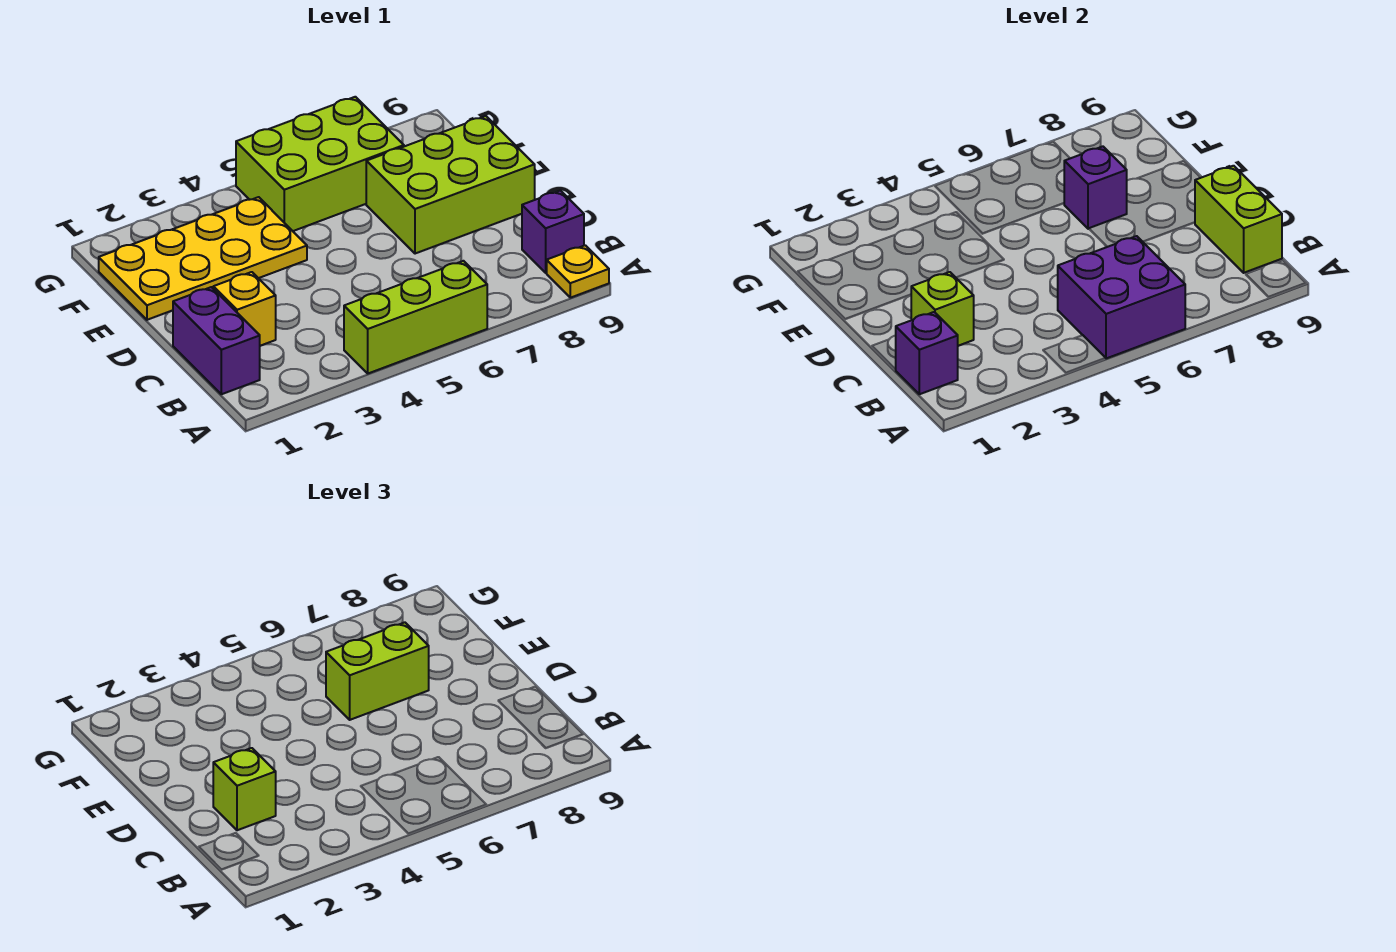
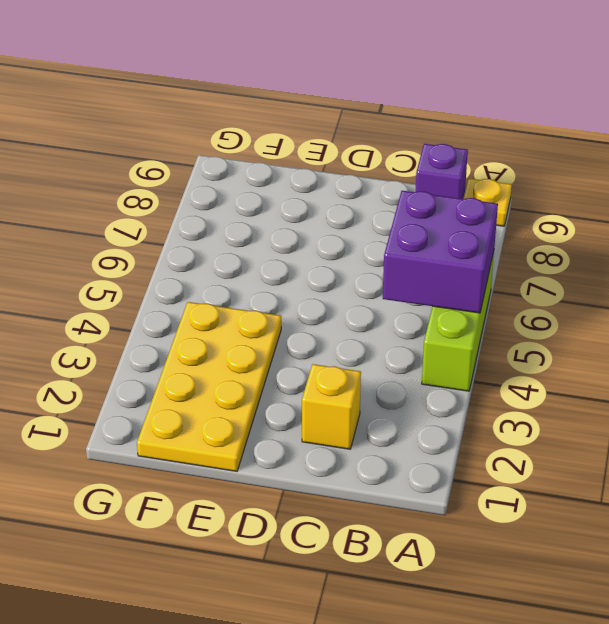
none -> purple 1x2 brick [173,287,260,394]
none -> lime 2x3 brick [366,116,535,254]
none -> lime 2x3 brick [236,97,404,231]

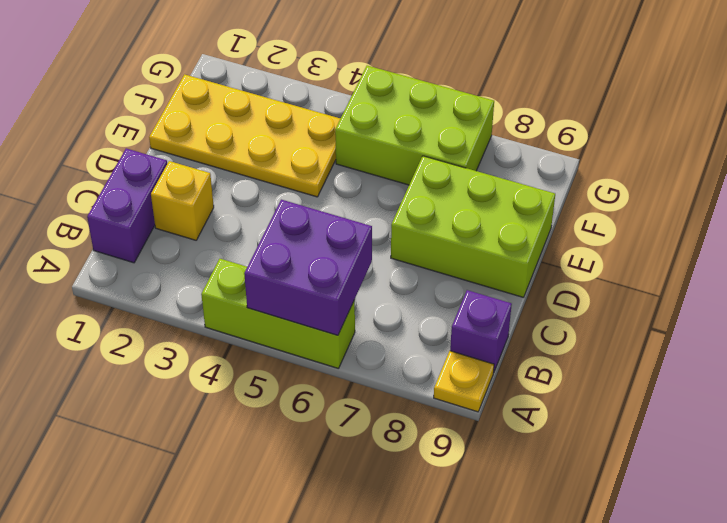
none -> purple 1x1 brick [896,312,958,394]
none -> lime 1x2 brick [1195,166,1282,273]
none -> lime 1x1 brick [911,272,974,346]

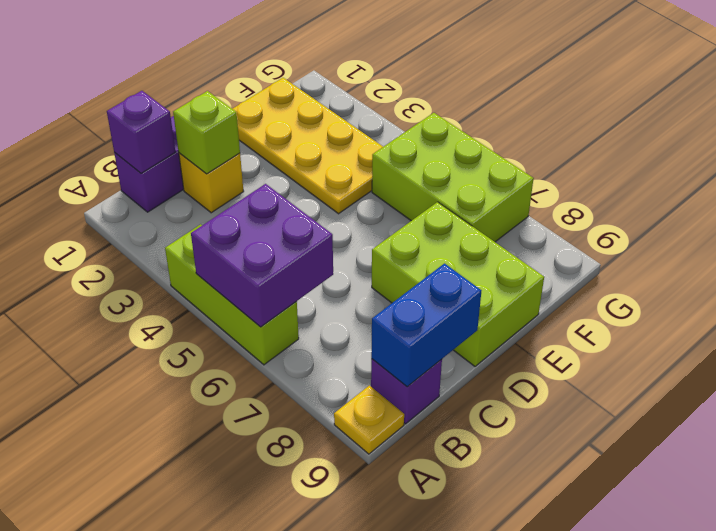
blue 1x2 brick [371,264,481,387] -> lime 1x2 brick [1195,166,1282,273]
none -> purple 1x1 brick [1064,146,1127,229]
none -> lime 1x1 brick [213,748,276,830]
none -> lime 1x2 brick [326,622,429,720]

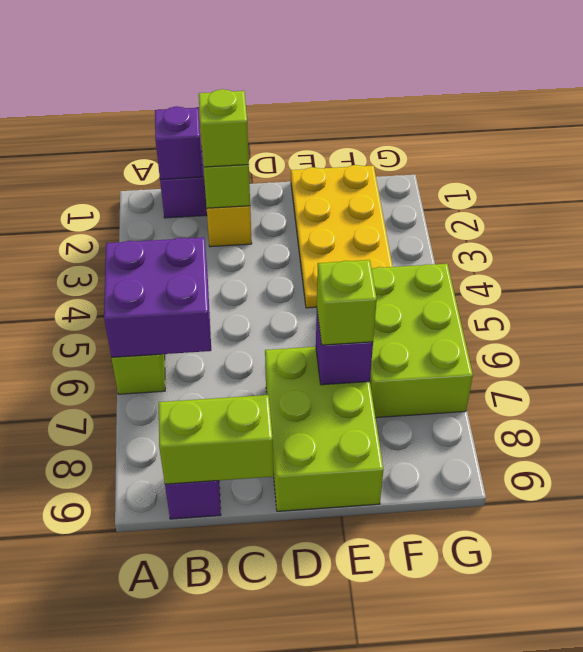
lime 1x1 brick [317,260,377,345] -> lime 1x2 brick [326,622,429,720]
none -> yellow 1x1 plate [547,245,609,298]

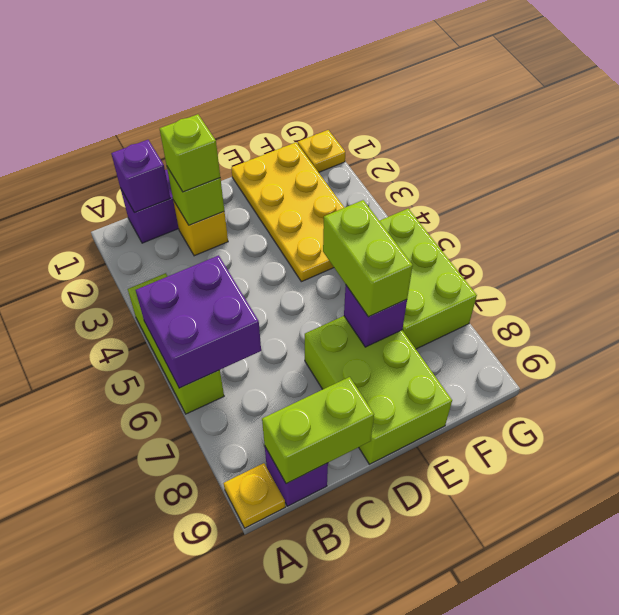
yellow 1x1 plate [298,130,345,172] -> none

